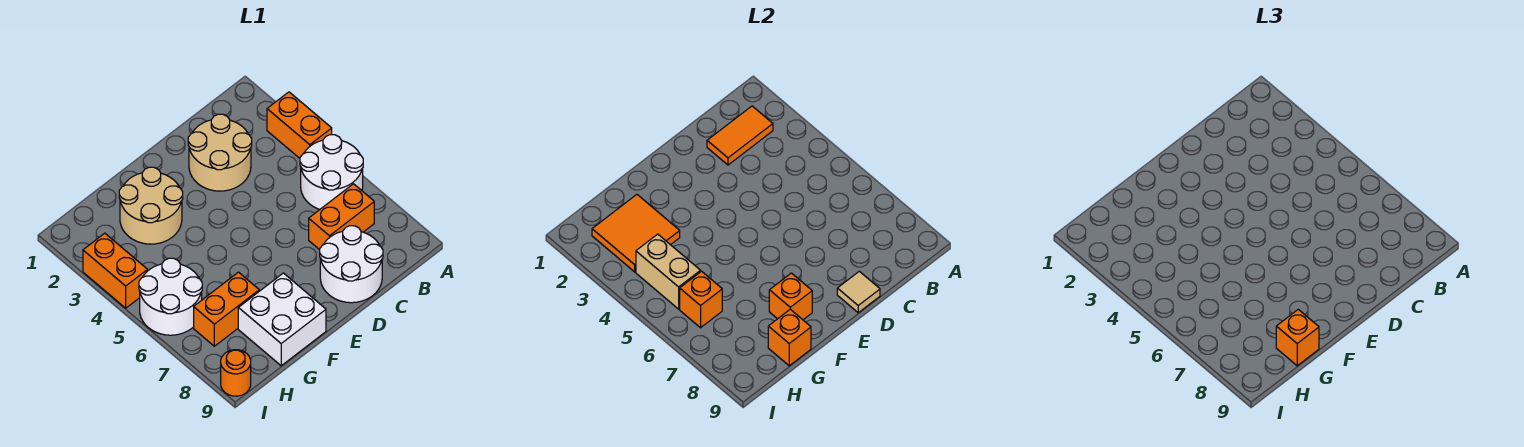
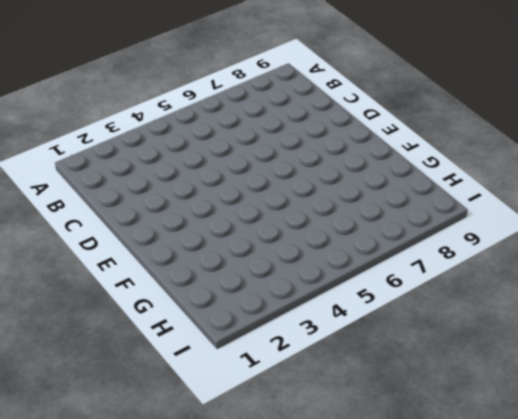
none -> orange 1x2 brick [267,92,332,158]
none -> white 2x2 round brick [300,135,363,209]
none -> orange 1x2 brick [309,184,374,250]

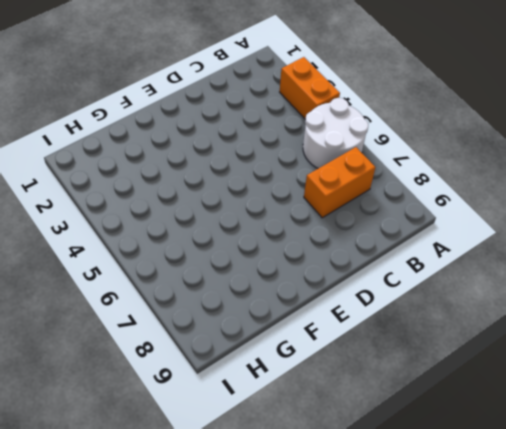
none -> tan 2x2 round brick [188,114,252,191]
none -> white 2x2 round brick [320,226,383,303]
none -> tan 2x2 round brick [119,167,183,244]

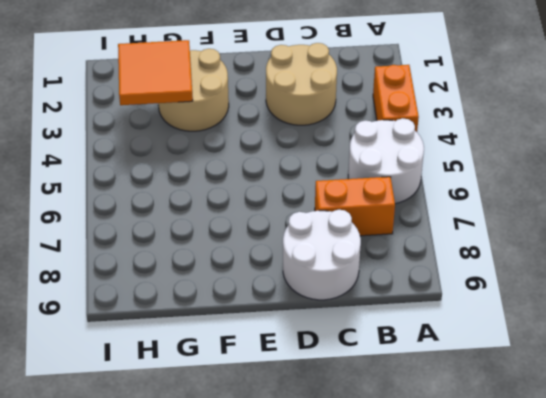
none -> white 2x2 brick [238,273,326,366]
none -> orange 1x2 brick [194,272,259,346]
none -> white 2x2 round brick [139,258,202,335]

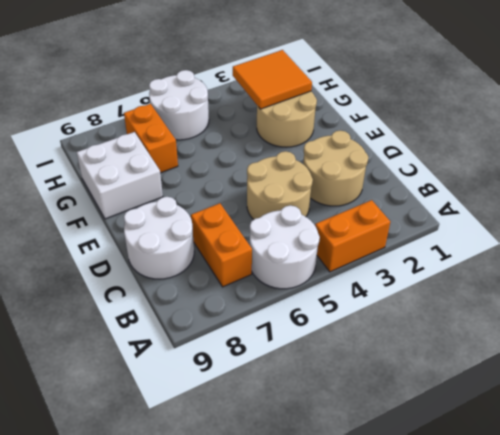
tan 2x2 round brick [247,151,313,220] -> none
none -> orange 1x2 brick [83,233,148,308]
none -> orange 1x1 round brick [221,350,251,396]
none -> orange 1x2 tile [707,106,773,165]

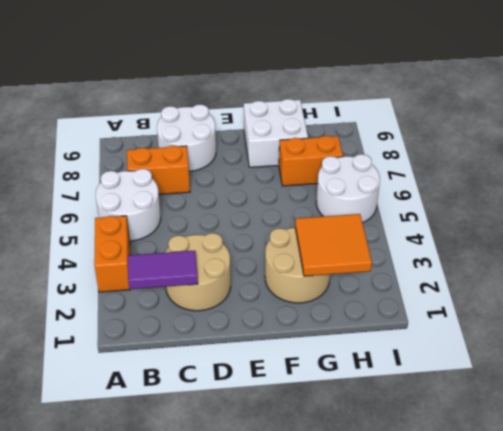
purple 1x2 tile [128,251,198,289] -> orange 1x2 tile [707,106,773,165]
none -> orange 1x2 brick [83,233,148,308]
none -> orange 1x1 round brick [221,350,251,396]
none -> tan 1x1 tile [837,271,880,313]

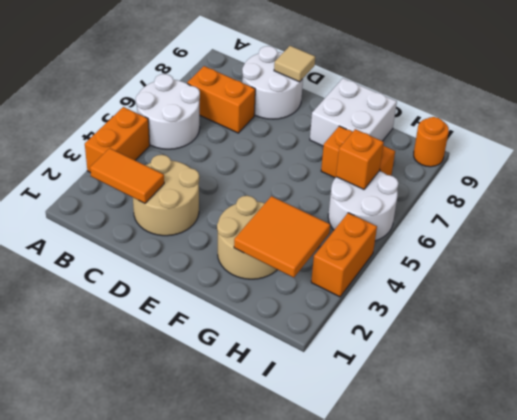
none -> orange 1x1 brick [769,273,812,320]
none -> orange 1x1 brick [768,309,811,366]
none -> tan 1x2 brick [636,234,701,309]

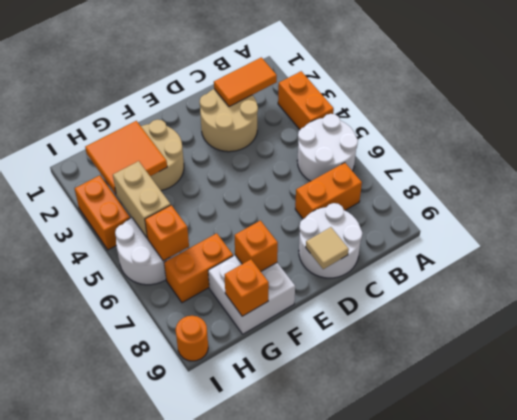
none -> orange 1x1 brick [1276,309,1319,366]

